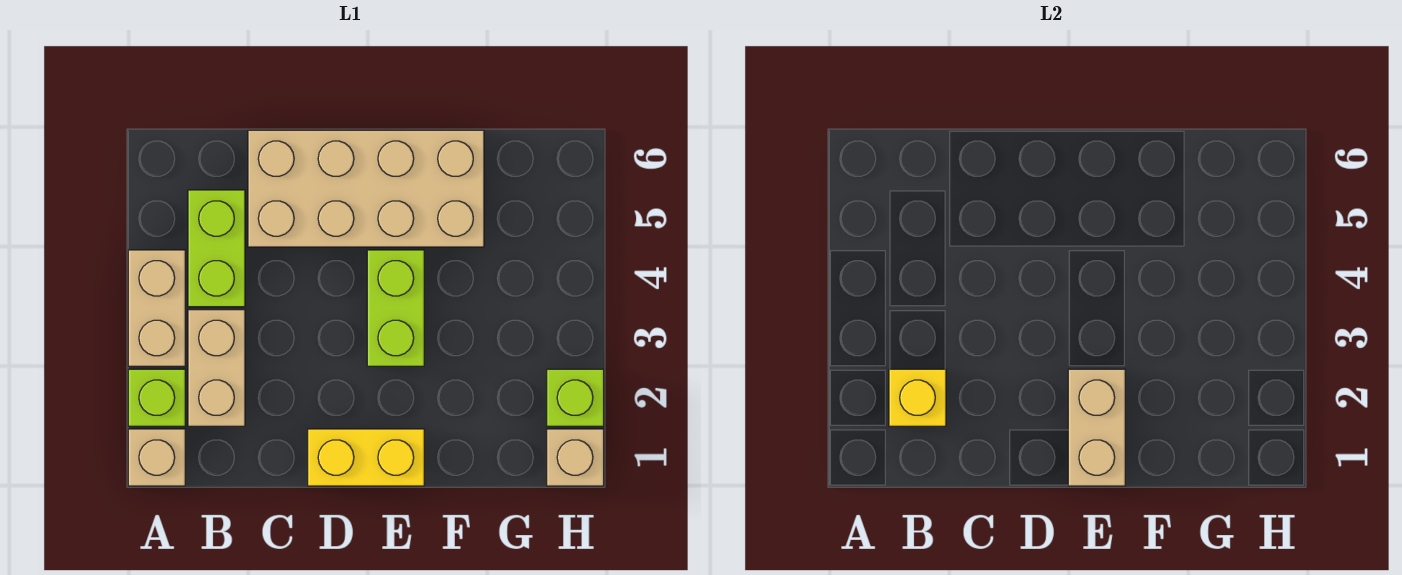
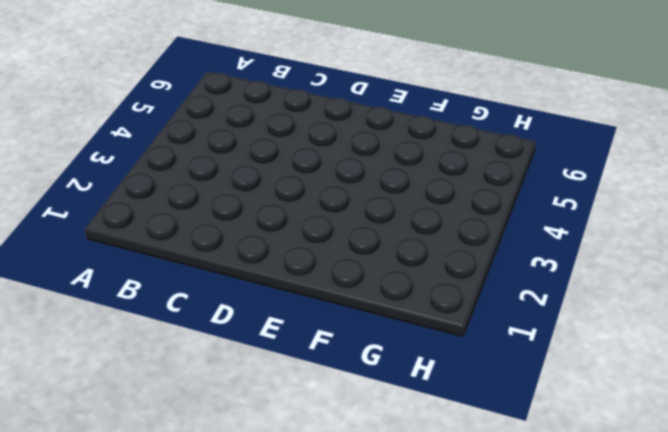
none -> tan 1x1 brick [128,429,185,486]
none -> lime 1x1 brick [128,369,185,426]
none -> tan 1x2 brick [128,250,185,366]

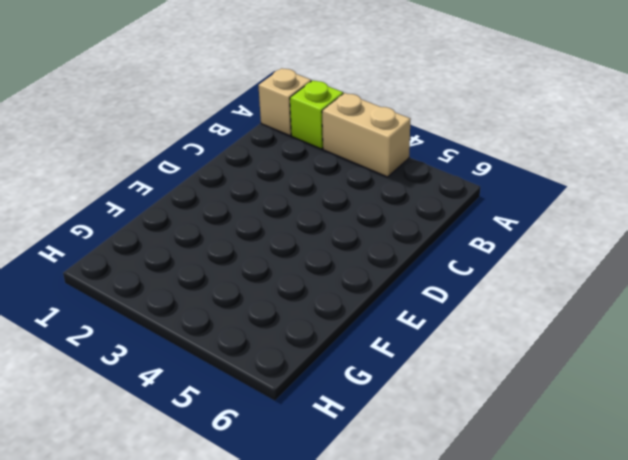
none -> tan 1x2 brick [188,310,245,426]
none -> lime 1x2 brick [188,190,245,307]
none -> tan 2x4 brick [248,130,484,247]

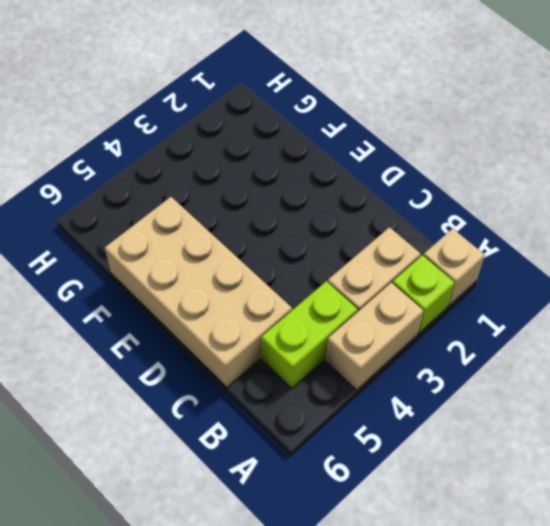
none -> yellow 1x2 brick [308,429,424,486]
none -> lime 1x2 brick [367,250,424,366]
none -> tan 1x1 brick [547,429,604,486]

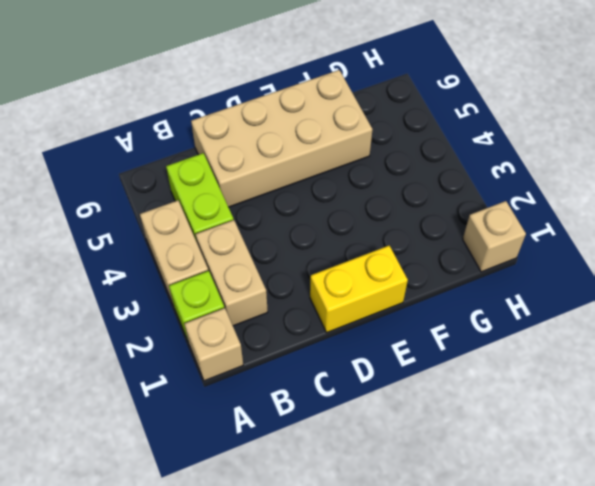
none -> lime 1x2 brick [367,250,424,366]
none -> lime 1x1 brick [547,369,604,426]
none -> yellow 1x1 brick [889,369,946,426]

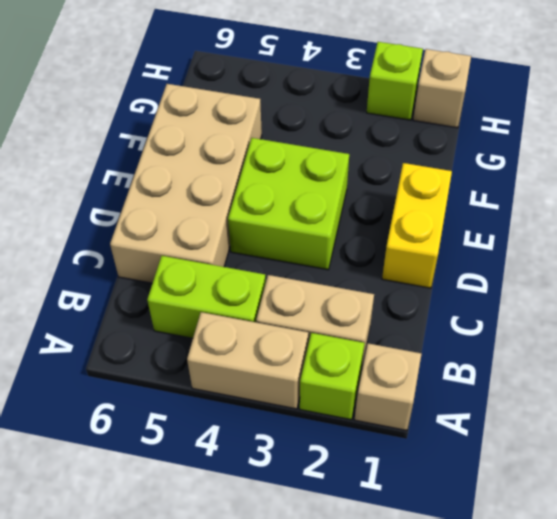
lime 2x2 brick [228,138,349,270] -> lime 1x2 brick [367,250,424,366]
none -> yellow 1x1 brick [889,369,946,426]
none -> tan 1x2 brick [1068,369,1125,486]

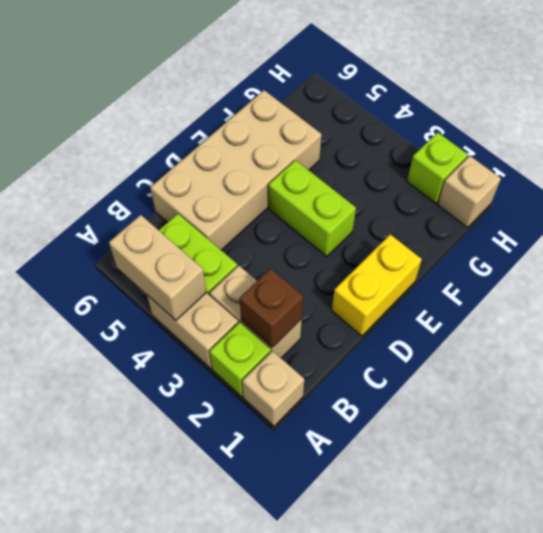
tan 1x2 brick [109,215,206,320] -> tan 1x2 brick moved to [1068,369,1125,486]
brown 1x1 brick [240,269,303,347] -> yellow 1x1 brick [889,369,946,426]

